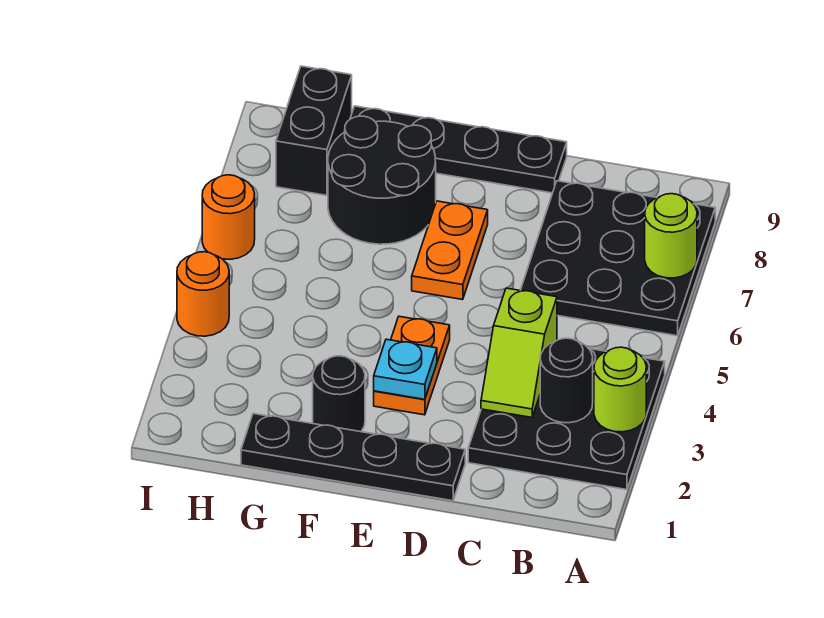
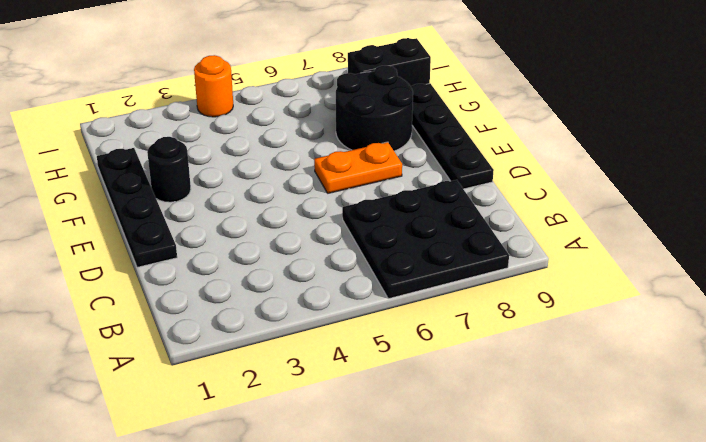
none -> black 3x3 plate [468,349,665,490]
none -> orange 1x2 plate [374,316,450,415]
none -> orange 1x1 round brick [202,175,255,259]

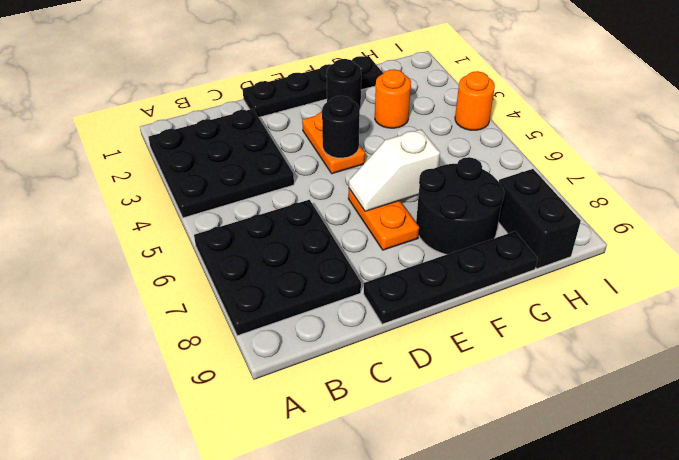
black 1x1 round brick [322,96,360,158] -> black 1x1 round brick moved to [540,338,593,423]
white 1x2 slope [349,130,440,211] -> none
orange 1x1 round brick [375,69,411,128] -> orange 1x1 round brick moved to [202,175,255,259]
none -> lime 1x1 round brick [594,347,646,432]
none -> lime 1x1 round brick [645,194,697,278]
none -> lime 1x2 slope [481,288,557,417]

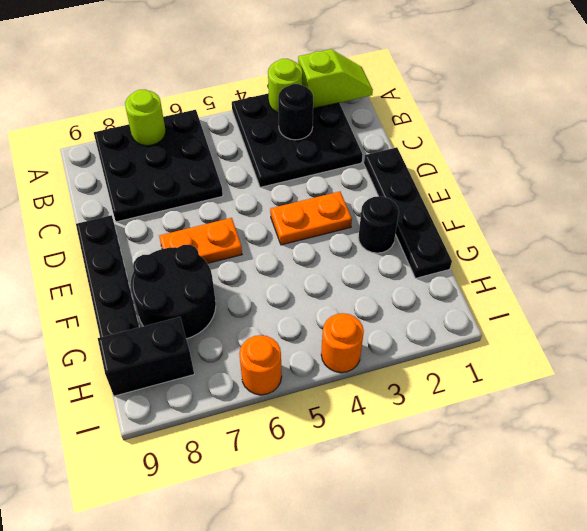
lime 1x2 slope [298,49,373,108] -> lime 1x2 slope moved to [481,288,557,417]
none -> cyan 1x1 plate [374,339,437,399]

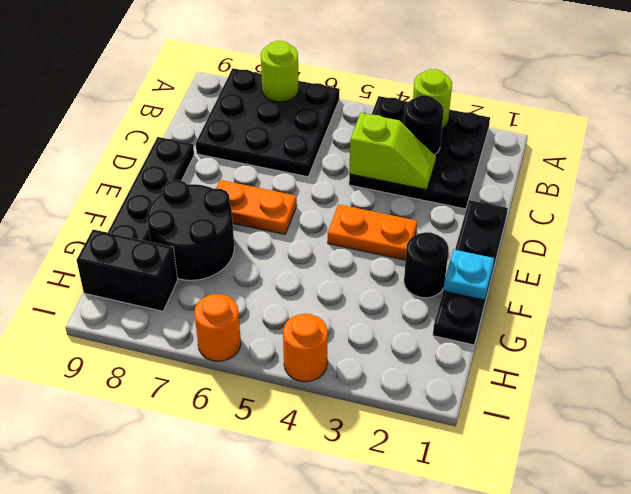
cyan 1x1 plate [443,250,494,300] -> cyan 1x1 plate moved to [374,339,437,399]

